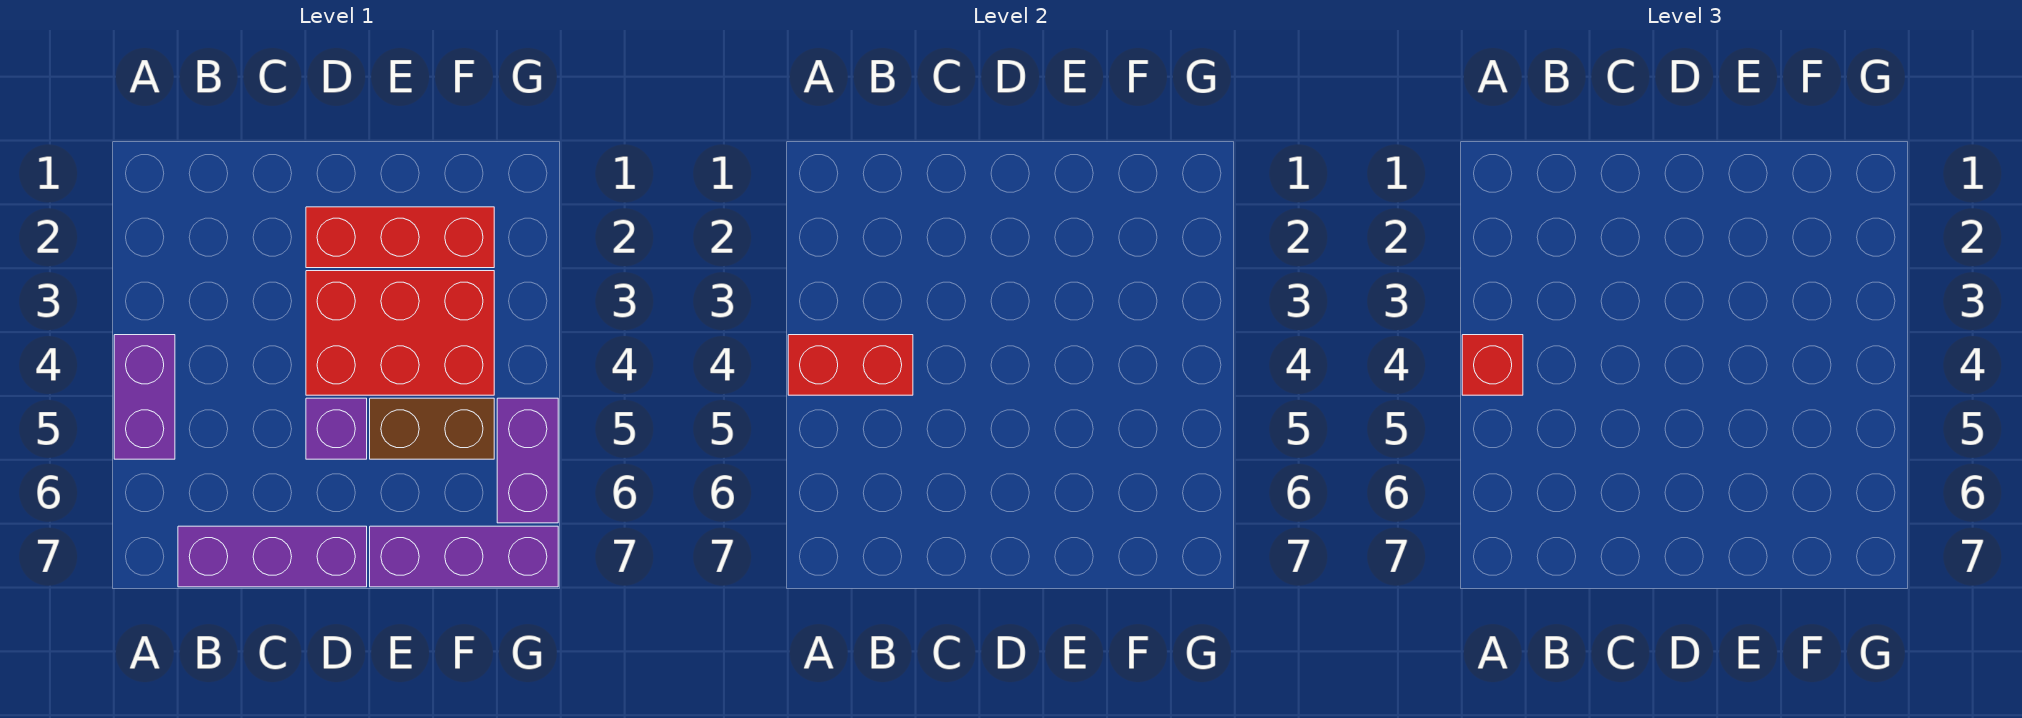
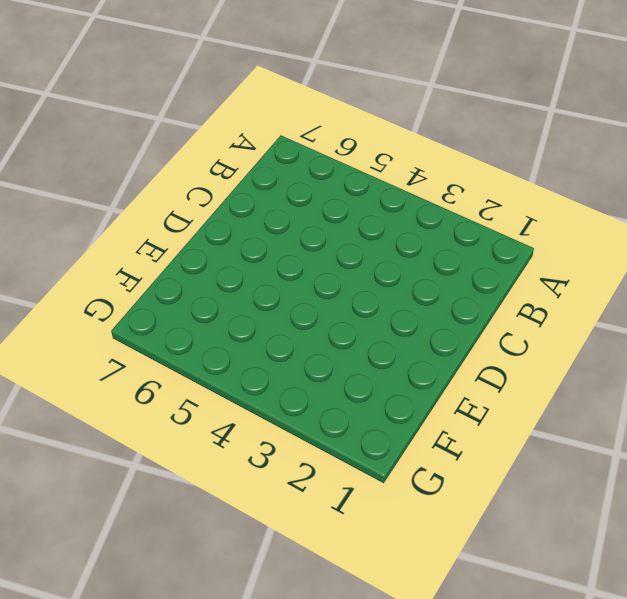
none -> purple 1x2 brick [114,335,175,459]
none -> purple 1x3 brick [178,526,367,587]

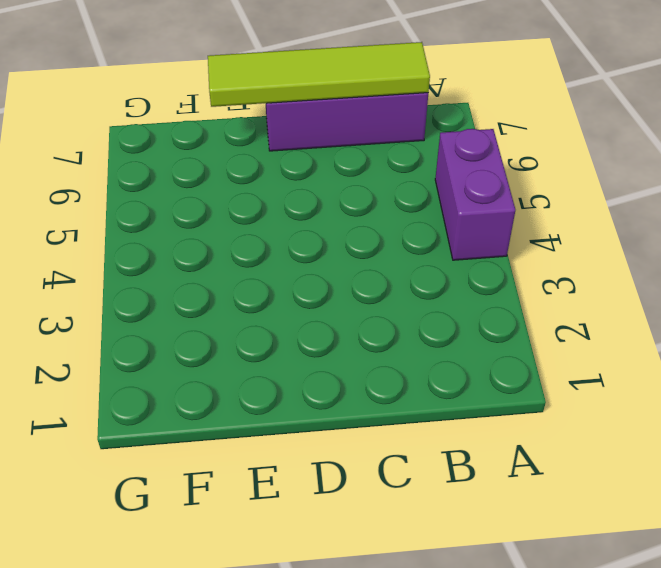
lime 1x4 tile [208,42,430,107] -> none
none -> red 1x3 brick [306,207,494,268]
none -> red 2x3 brick [306,271,494,395]

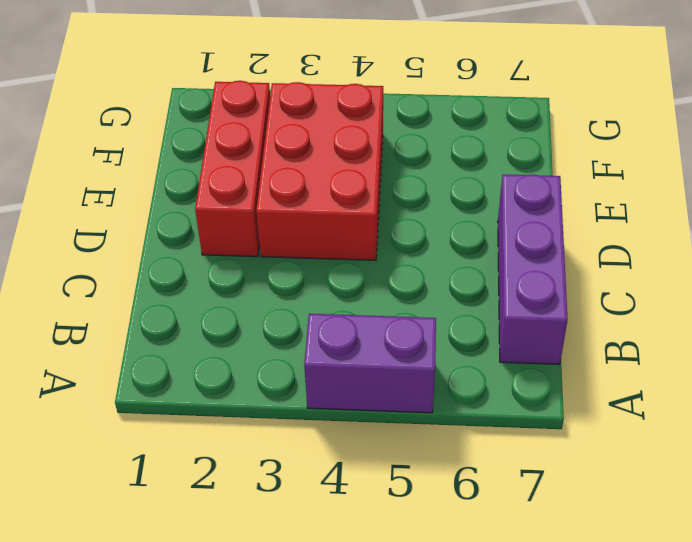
none -> purple 1x1 brick [306,398,367,459]
none -> brown 1x2 brick [370,398,494,459]

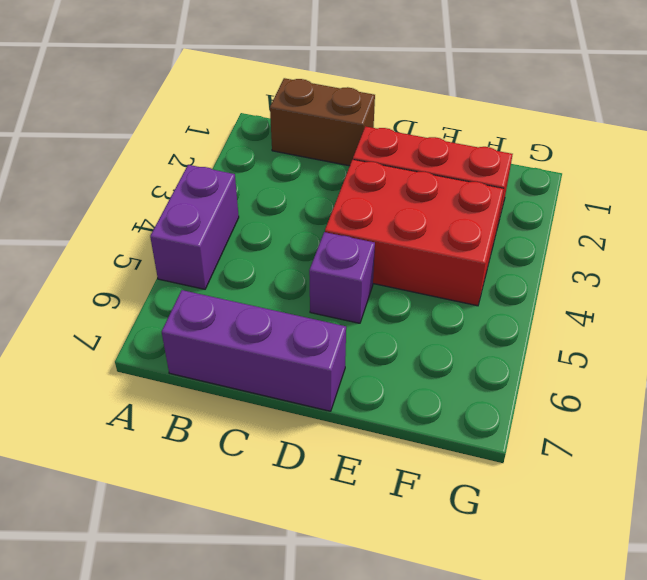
brown 1x2 brick [270,78,375,166] -> brown 1x2 brick moved to [370,398,494,459]
none -> purple 1x3 brick [370,526,558,587]
none -> purple 1x2 brick [497,398,558,523]

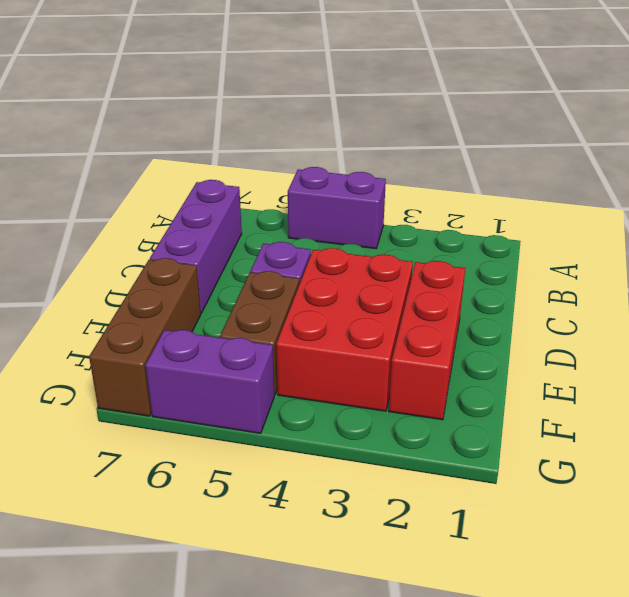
brown 1x3 brick [89,258,201,416] -> purple 1x3 brick [370,526,558,587]
none -> red 1x2 brick [788,335,913,395]
none -> red 1x1 brick [1462,335,1523,395]

